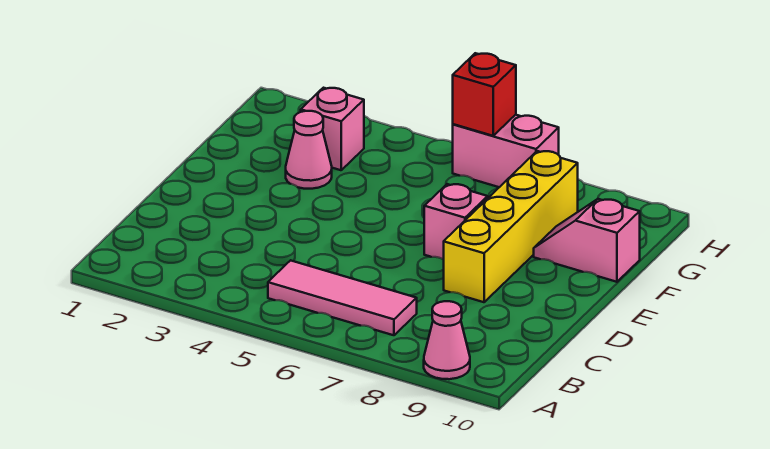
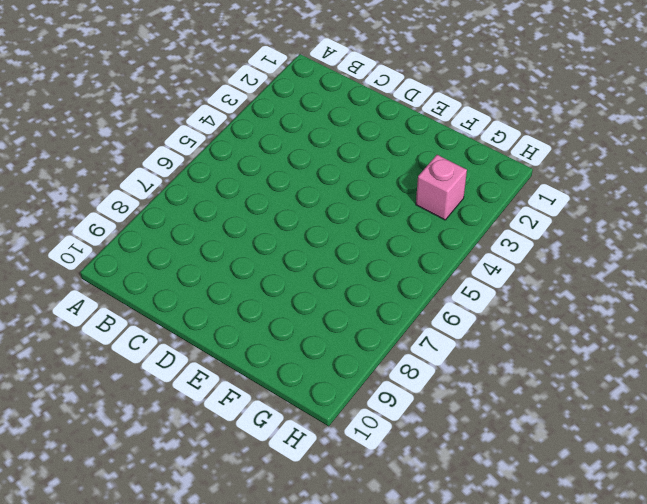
none -> pink 1x1 cone [424,301,470,379]
none -> pink 1x3 tile [268,260,417,335]

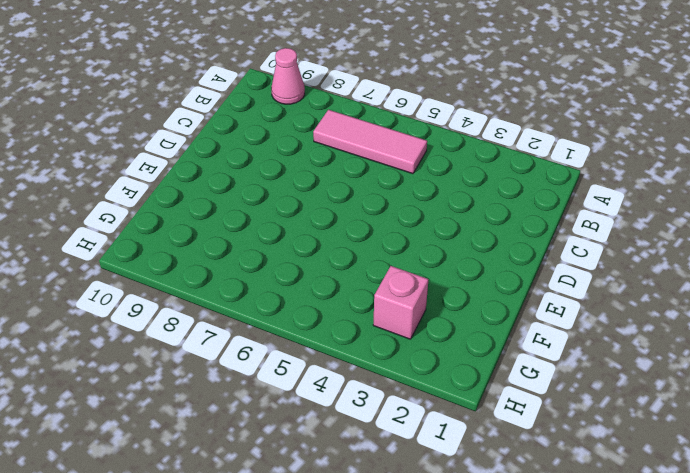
none -> yellow 1x4 brick [444,151,578,302]
none -> pink 1x1 brick [424,184,488,260]

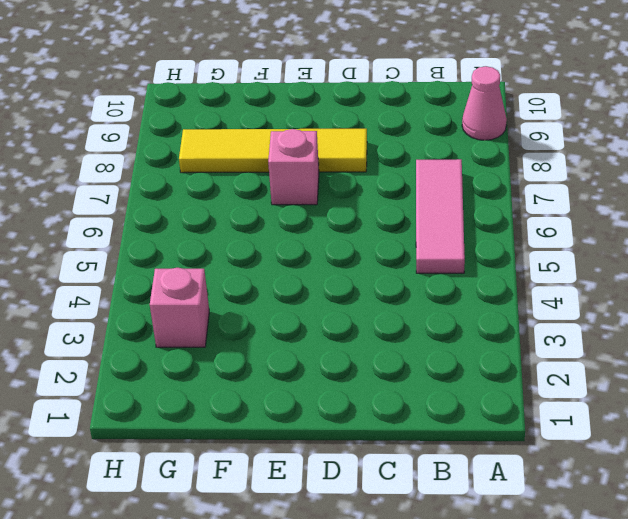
yellow 1x4 tile [179,129,367,173] -> yellow 1x4 brick [444,151,578,302]
none -> pink 1x1 cone [286,111,332,189]
none -> pink 1x2 slope [534,199,640,282]

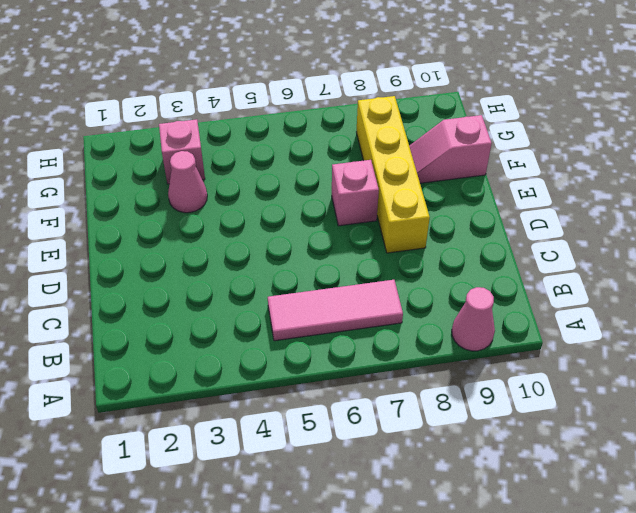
none -> pink 1x2 brick [453,115,559,187]
none -> red 1x1 brick [453,53,516,136]

